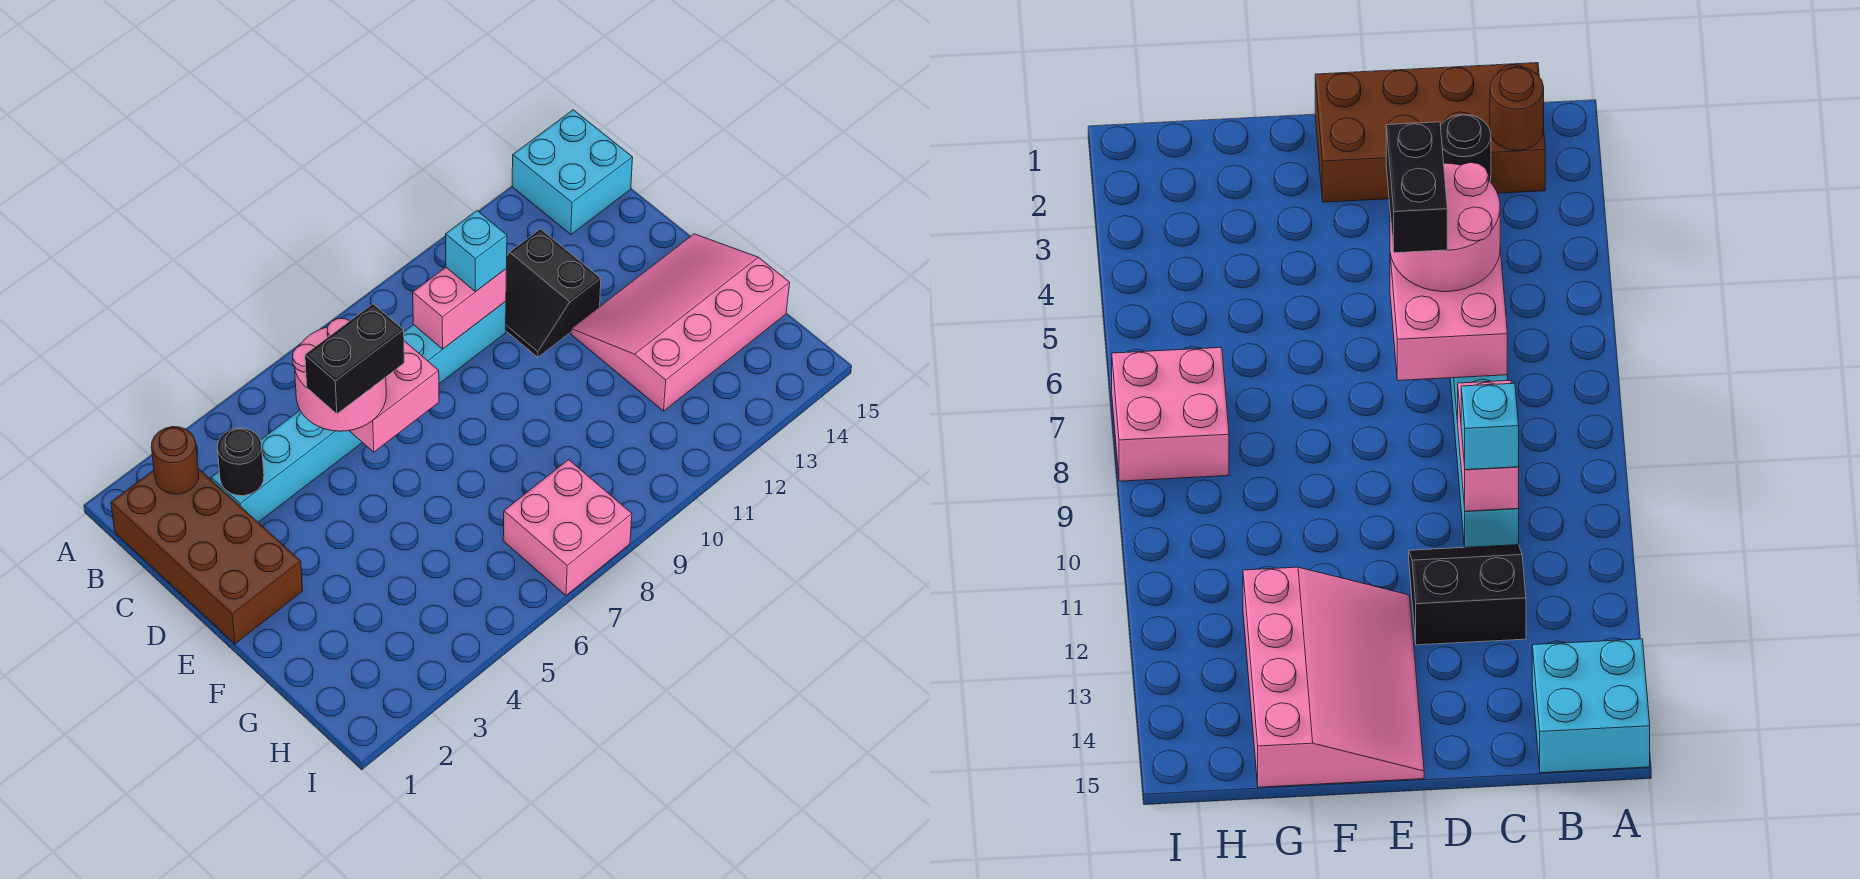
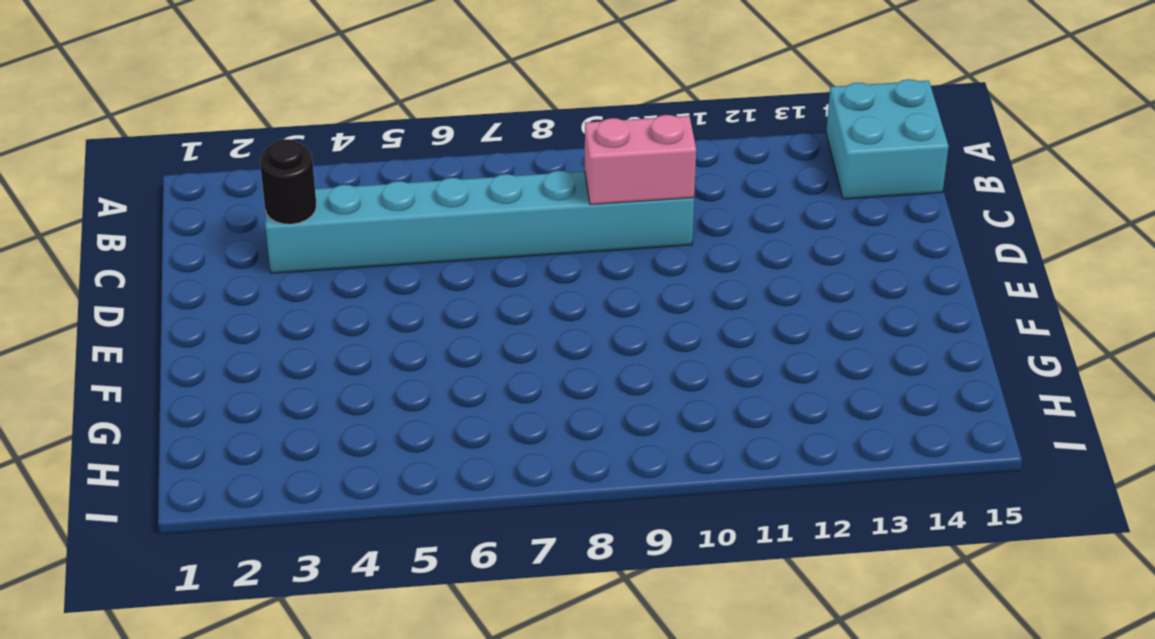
none -> brown 2x4 brick [111,469,303,644]
none -> black 2x2 slope [506,229,601,357]
none -> pink 3x4 slope [571,234,790,411]

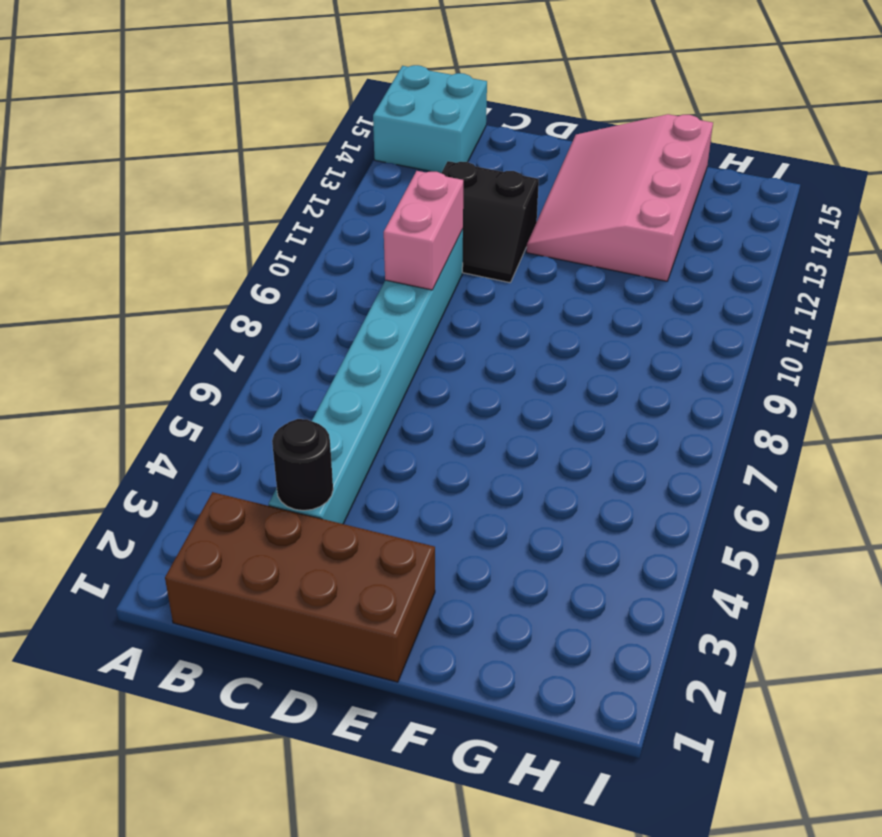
none -> pink 2x2 brick [503,460,632,595]
none -> brown 1x1 round brick [151,427,199,494]
none -> pink 2x2 brick [349,341,439,452]

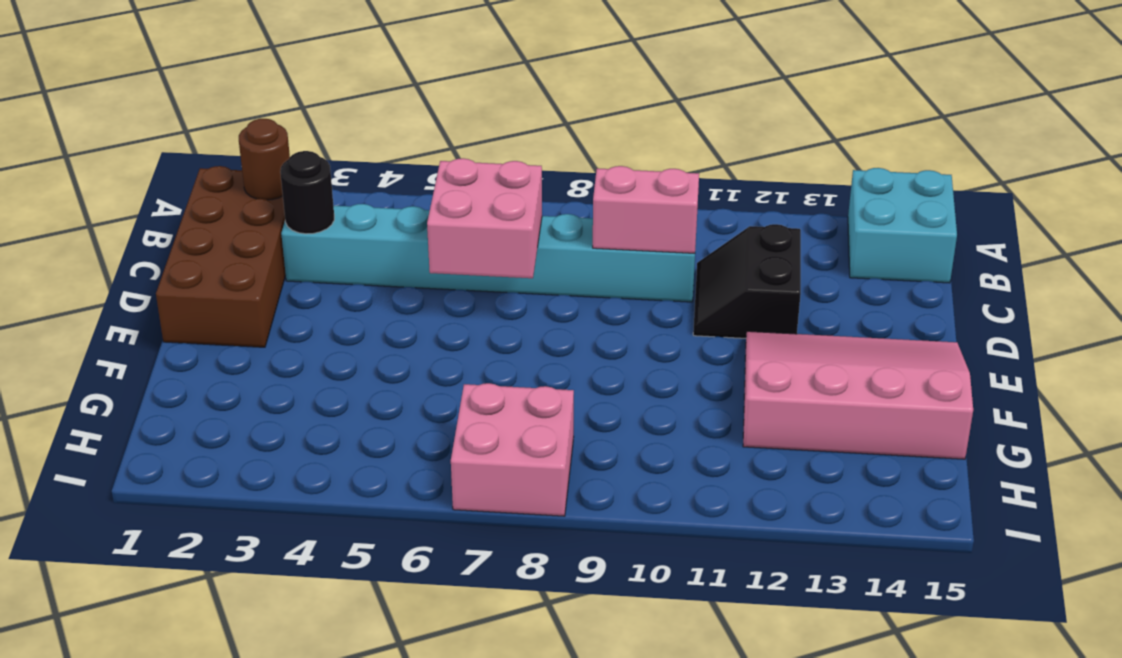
none -> pink 2x2 round brick [293,319,386,431]
none -> cyan 1x1 brick [446,211,507,292]
none -> black 1x2 brick [305,304,404,414]

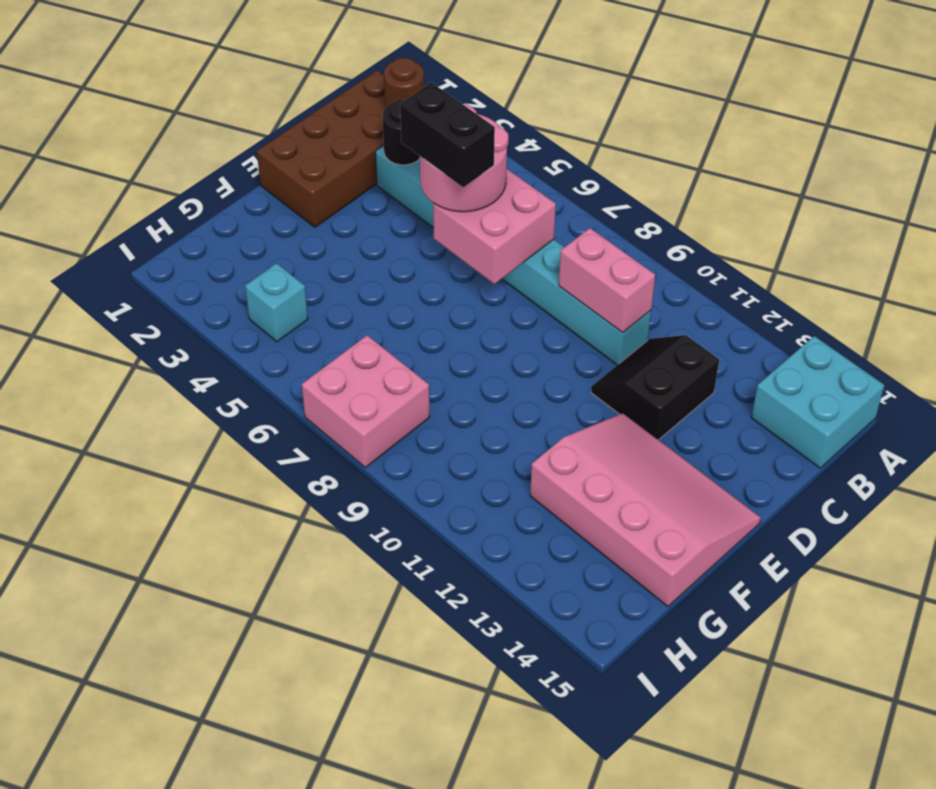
cyan 1x1 brick [245,263,308,342] -> cyan 1x1 brick moved to [446,211,507,292]

